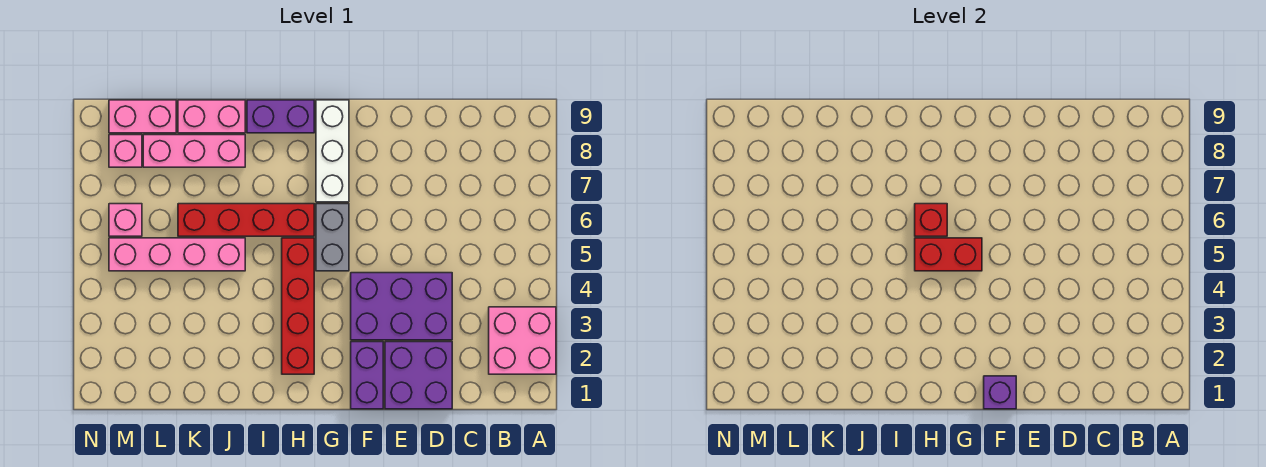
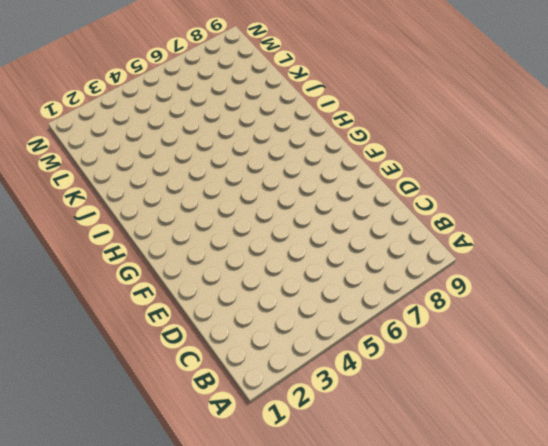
none -> pink 2x2 brick [489,307,556,374]
none -> purple 2x2 brick [385,342,452,409]
none -> purple 2x3 brick [351,273,452,340]

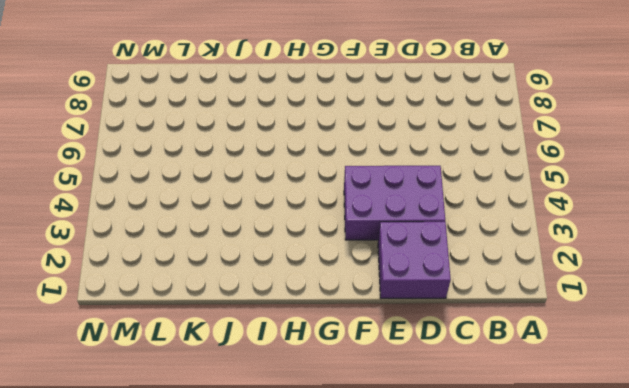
none -> pink 2x2 brick [489,307,556,374]
none -> purple 1x2 brick [351,342,383,409]
none -> grey 1x2 brick [316,204,349,271]

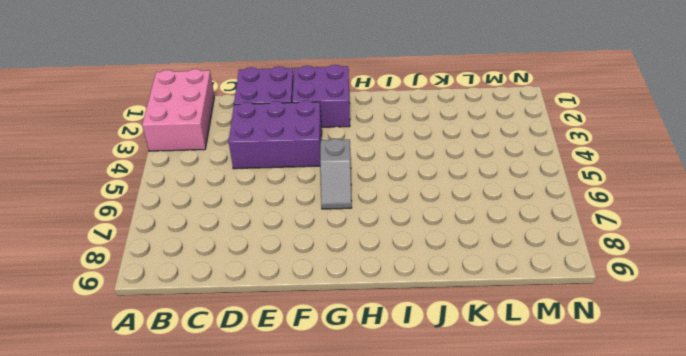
pink 2x3 brick [142,69,214,151] -> pink 2x2 brick [489,307,556,374]
purple 2x2 brick [292,65,350,127] -> purple 1x2 brick [351,342,383,409]
grey 1x2 slope [320,139,352,209] -> grey 1x2 brick [316,204,349,271]
none -> white 1x3 brick [316,100,349,202]
none -> red 1x4 brick [282,238,314,374]
none -> red 1x4 brick [178,204,314,236]

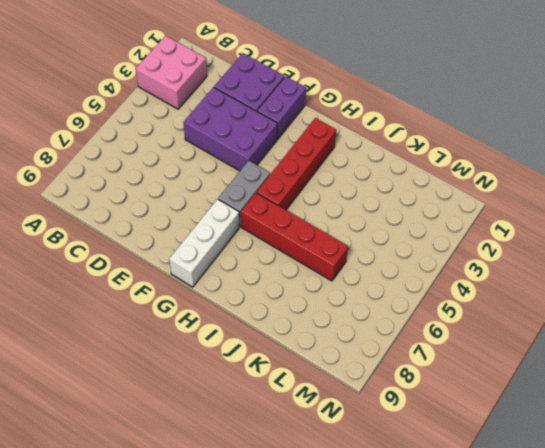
none -> purple 1x2 brick [247,100,314,133]
none -> pink 1x4 brick [109,238,245,271]
none -> pink 1x3 brick [143,135,245,167]

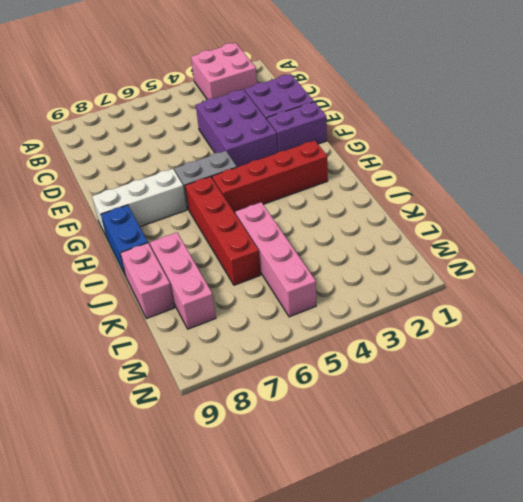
blue 1x2 brick [101,205,148,274] -> purple 1x2 brick [247,100,314,133]
none -> pink 1x2 brick [109,100,176,133]
none -> pink 1x1 brick [109,204,142,236]
none -> pink 1x1 brick [109,135,142,167]

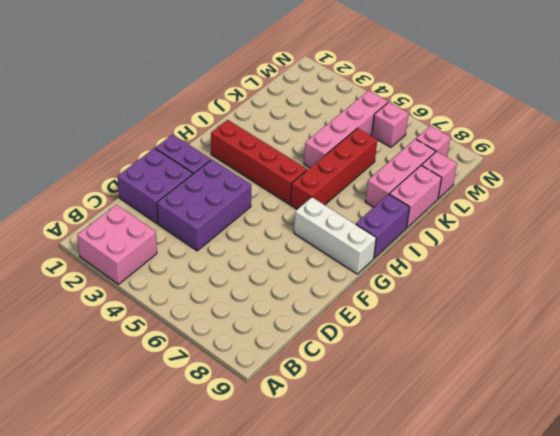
pink 1x1 brick [422,151,457,199] -> pink 1x2 brick [109,100,176,133]
none -> grey 1x2 brick [316,204,349,271]
none -> purple 1x1 brick [984,376,1016,409]
none -> red 1x2 brick [915,238,982,271]

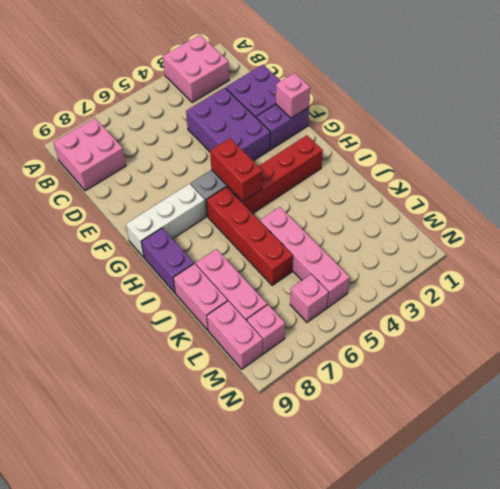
pink 2x2 brick [54,118,126,191] -> none
pink 1x1 brick [276,73,310,118] -> purple 1x1 brick [984,376,1016,409]
none -> red 1x1 brick [915,204,947,236]

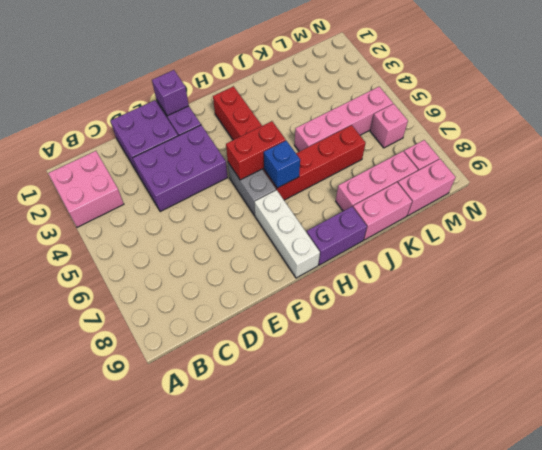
blue 1x1 brick [264,141,300,188] -> red 1x1 brick [915,204,947,236]

